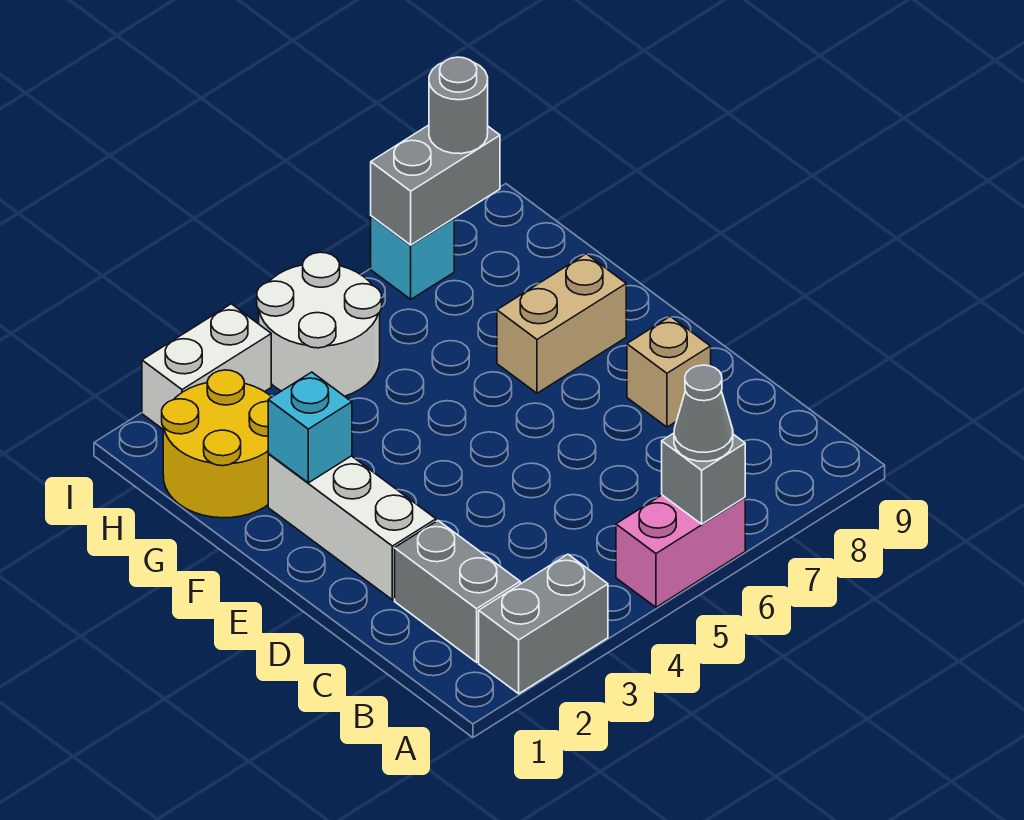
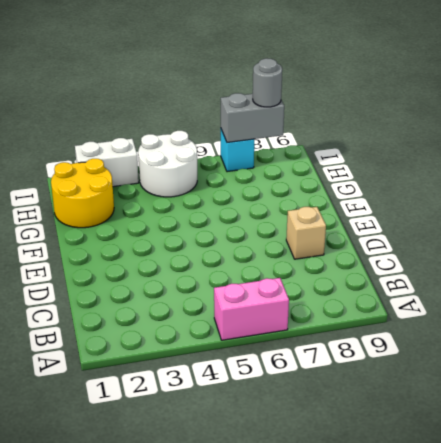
none -> grey 1x2 brick [479,554,608,694]
none -> grey 1x2 brick [395,521,520,662]
none -> white 1x3 brick [268,454,436,600]

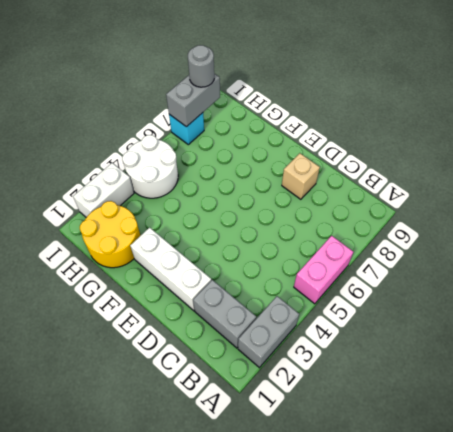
none -> tan 1x2 brick [497,254,626,393]
none -> grey 1x1 brick [662,433,745,524]
none -> cyan 1x1 brick [268,372,352,483]

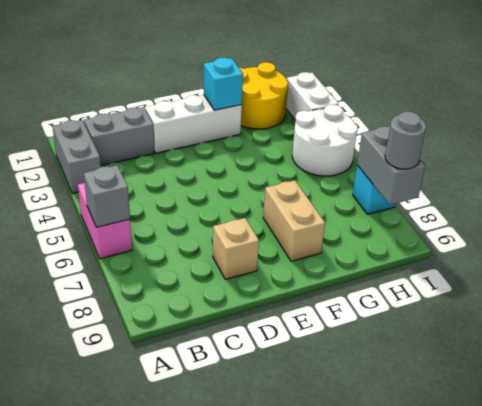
none -> grey 1x1 cone [674,365,733,461]

